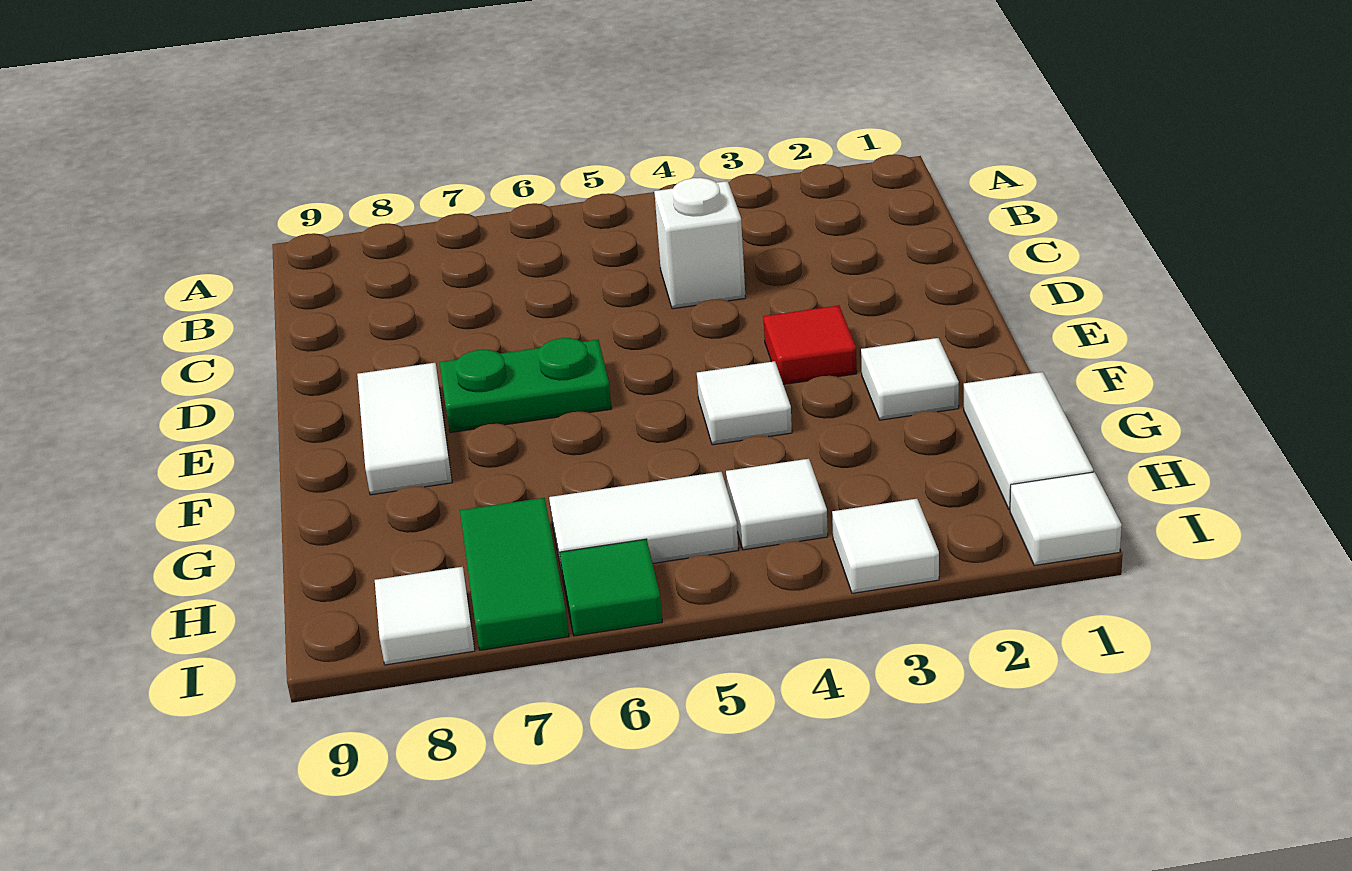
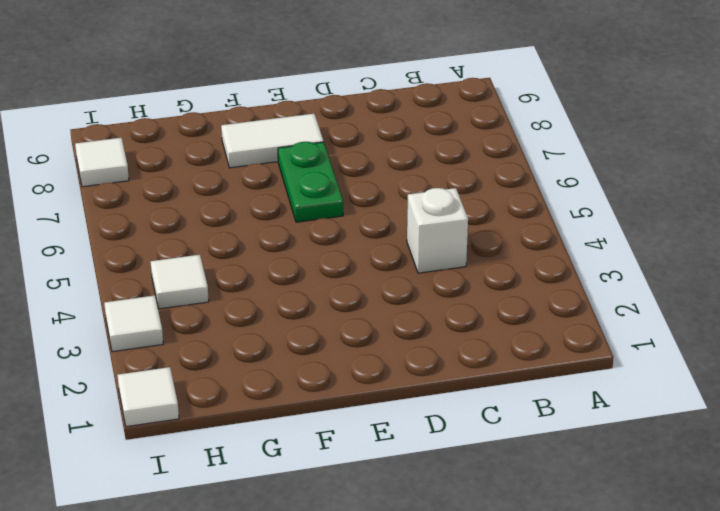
none -> red 1x1 tile [763,305,857,384]
none -> white 1x1 tile [861,338,959,420]
none -> white 1x1 tile [697,361,792,445]

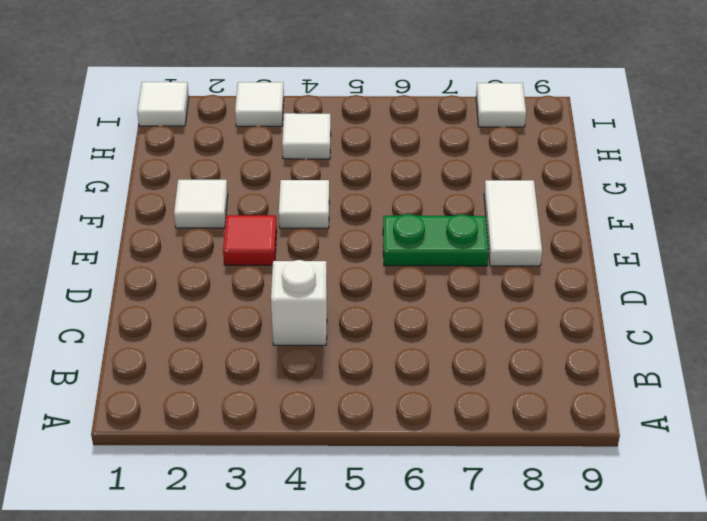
none -> white 1x2 tile [964,372,1093,510]
none -> white 1x2 tile [549,472,738,572]
none -> green 1x2 tile [460,498,569,650]

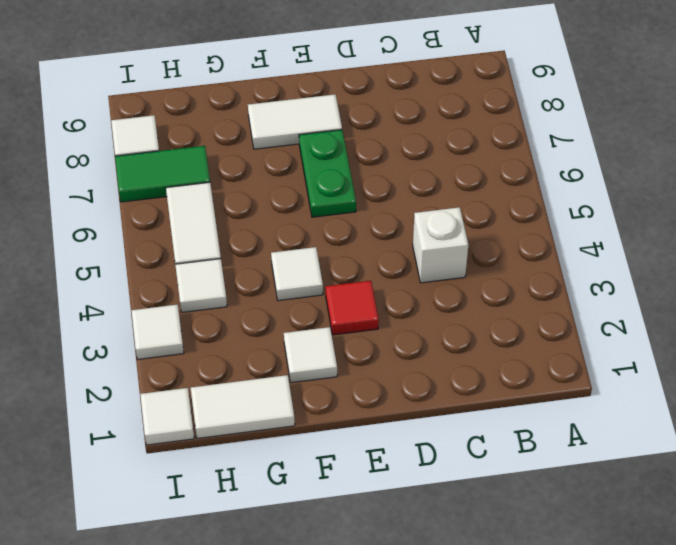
none -> green 1x1 tile [560,539,662,636]

